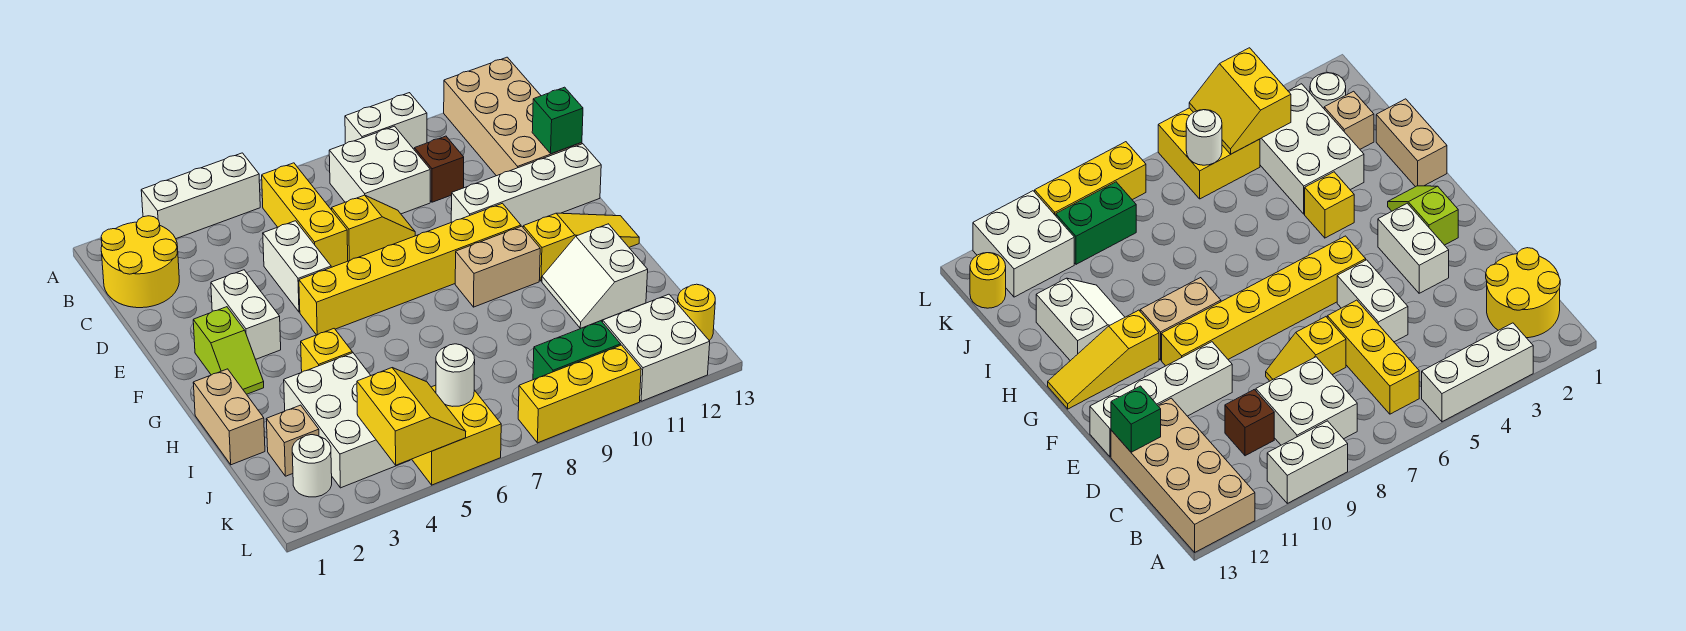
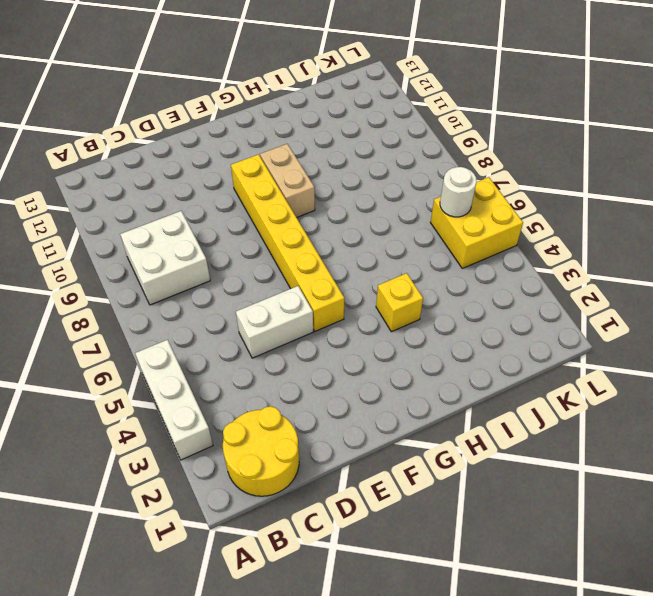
none -> white 1x2 brick [345,93,427,149]
none -> tan 2x4 brick [444,57,582,176]
none -> yellow 1x3 brick [262,163,348,267]

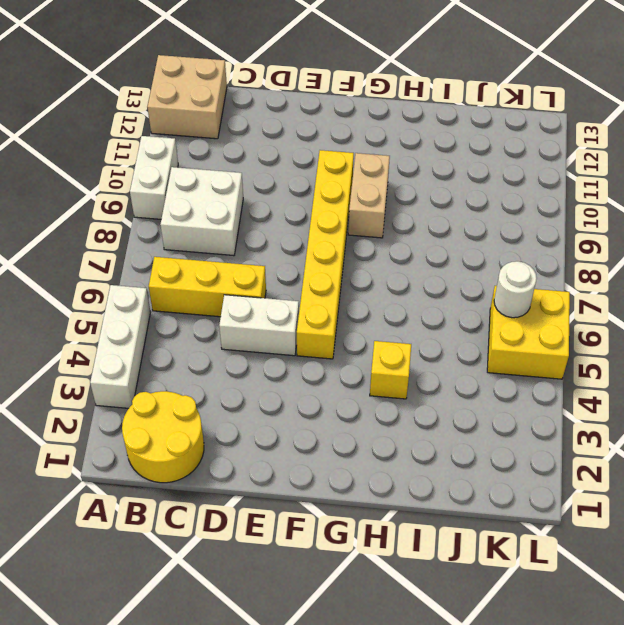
tan 2x2 brick [147,55,227,139] -> tan 2x4 brick [444,57,582,176]
none -> brown 1x1 brick [414,136,464,202]
none -> yellow 1x2 slope [332,195,415,261]
none -> white 1x2 brick [211,270,281,359]

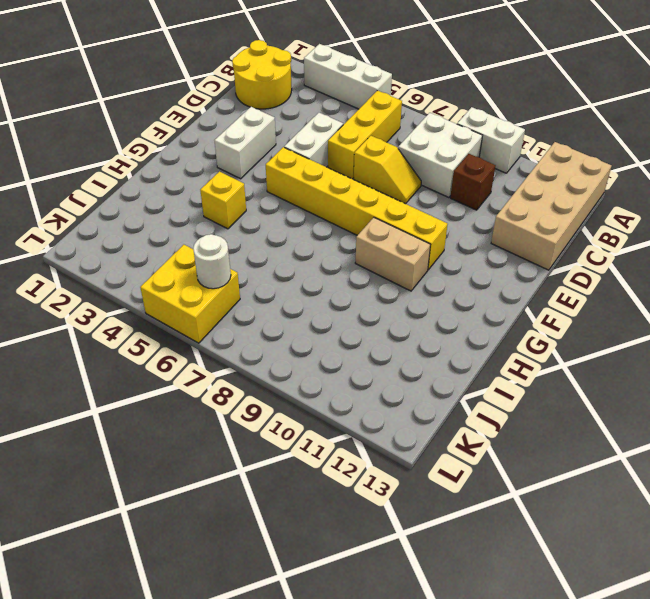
none -> white 1x4 brick [451,144,601,227]
none -> lime 1x2 slope [193,307,264,394]
none -> yellow 1x3 slope [523,213,639,281]

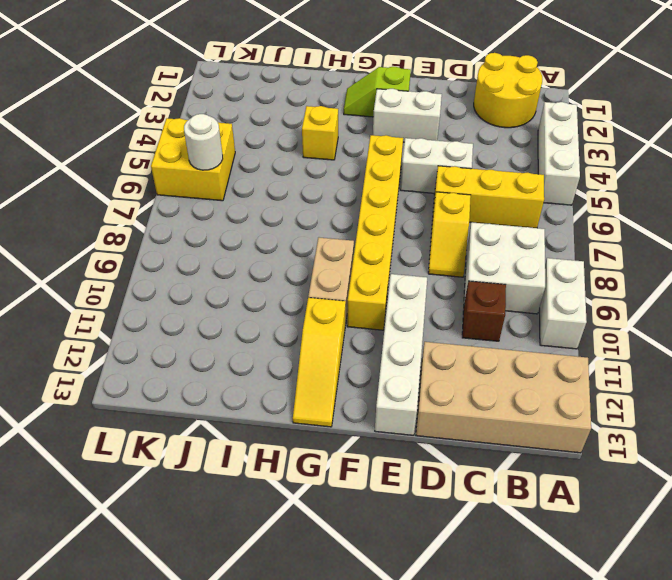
none -> tan 1x2 brick [193,369,265,465]
none -> white 2x2 slope [542,224,648,329]
none -> white 2x3 brick [284,353,410,488]

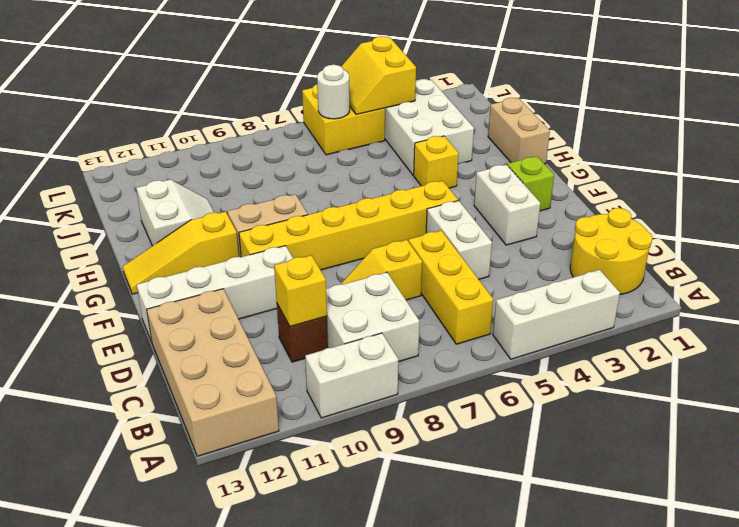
yellow 1x1 brick [274,255,327,327] -> none
none -> tan 1x1 brick [266,405,319,476]
none -> white 1x1 round brick [292,435,332,497]
none -> green 1x2 brick [533,321,621,380]

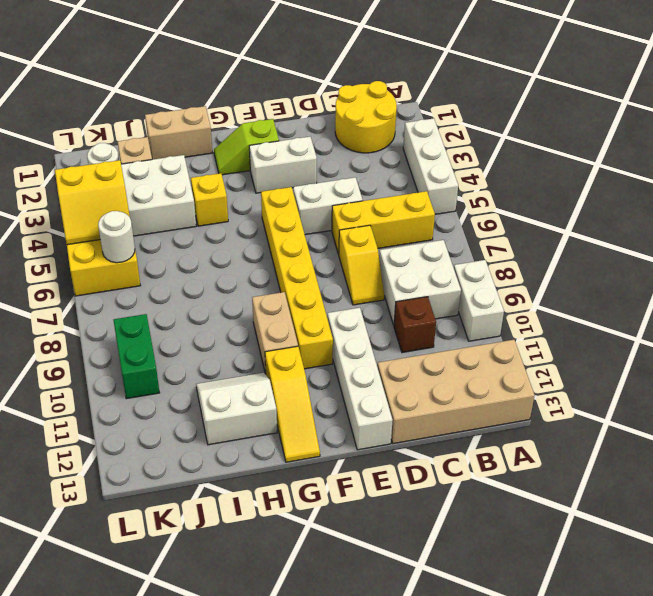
none -> white 2x2 brick [603,294,710,401]
none -> yellow 1x1 round brick [677,284,715,341]
none -> yellow 1x3 brick [518,345,641,443]

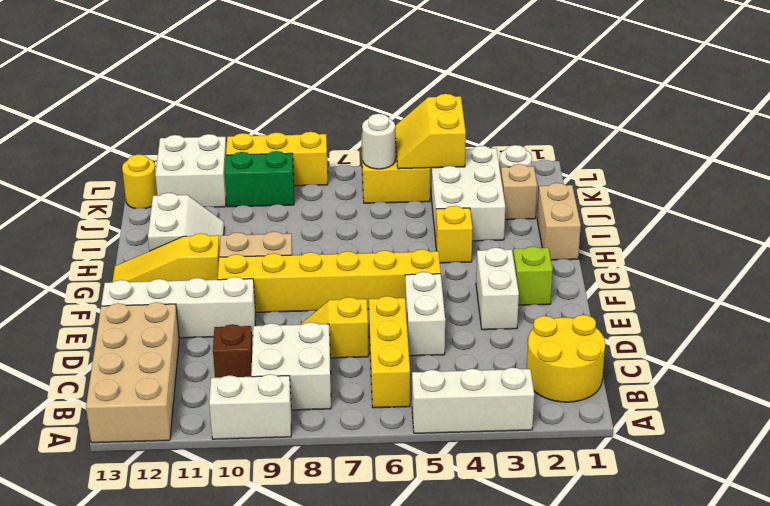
none -> green 1x1 brick [532,87,583,154]

